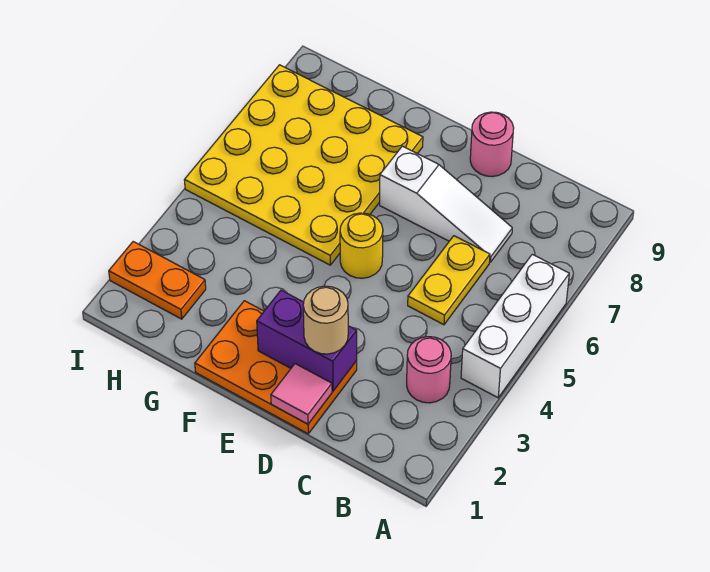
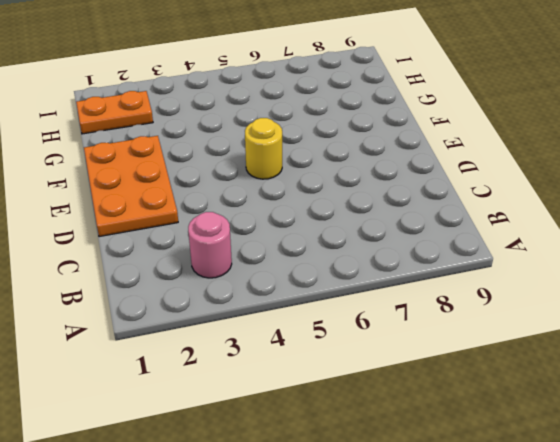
orange 1x2 plate [76,91,153,134] -> orange 1x2 plate turned to [109,242,206,319]
none -> white 1x3 brick [461,254,569,398]
none -> yellow 1x2 plate [408,236,490,325]
none -> white 1x3 slope [380,146,512,262]

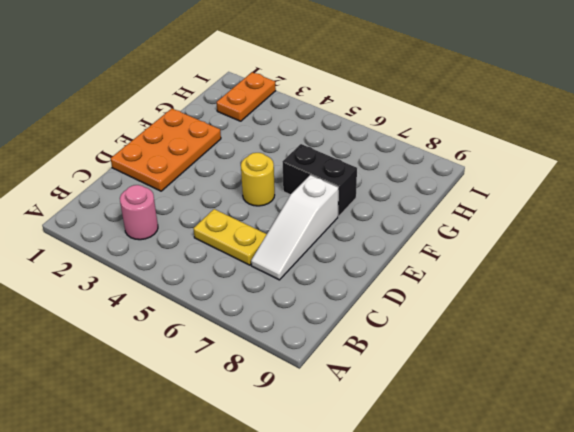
black 1x2 brick [283,144,357,216] -> yellow 4x4 plate [185,65,423,265]
none -> white 1x3 brick [461,254,569,398]
none -> pink 1x1 round brick [470,112,514,177]
none -> pink 1x1 tile [271,364,332,424]

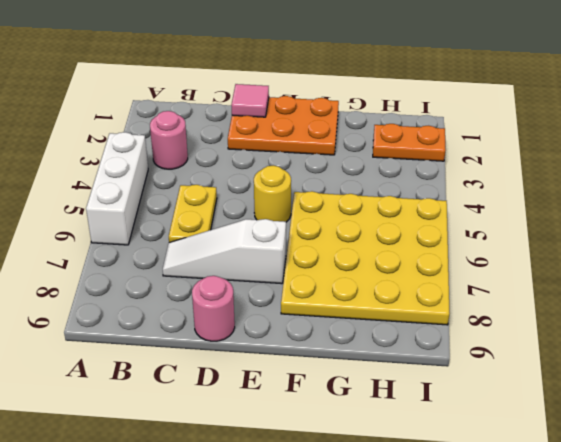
none -> purple 1x2 brick [257,290,357,391]
none -> tan 1x1 round brick [303,286,348,354]

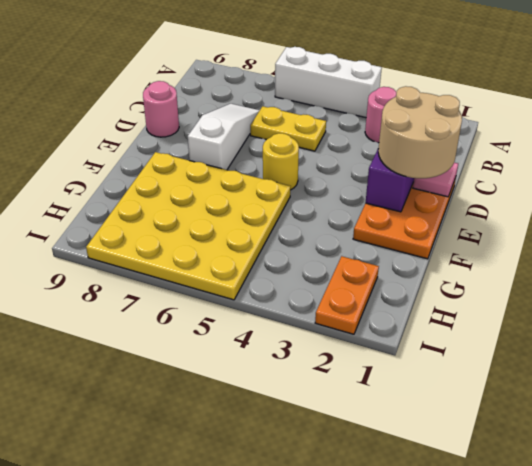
tan 2x2 round brick [378,86,462,178] -> tan 1x1 round brick [303,286,348,354]

